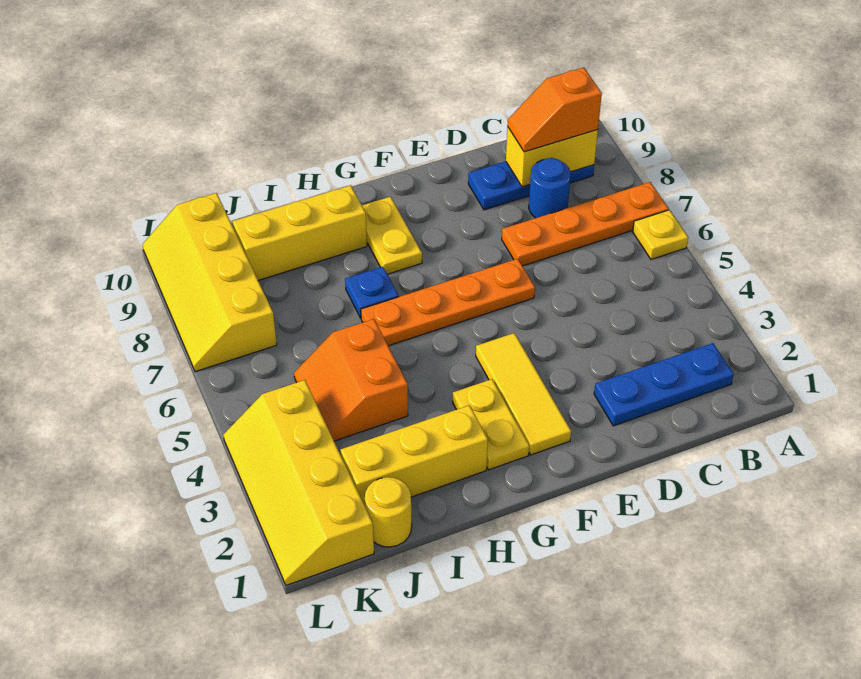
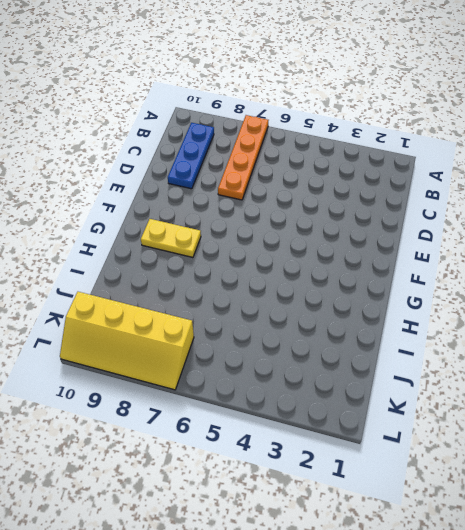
none -> yellow 1x1 plate [633,210,688,259]
none -> blue 1x3 plate [594,343,734,426]
none -> blue 1x1 round brick [529,158,571,218]

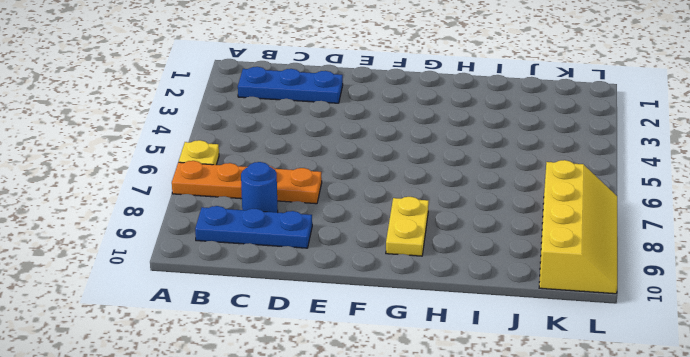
none -> orange 1x4 plate [361,259,535,346]
none -> yellow 1x3 tile [476,333,571,455]
none -> yellow 1x2 plate [453,379,529,470]

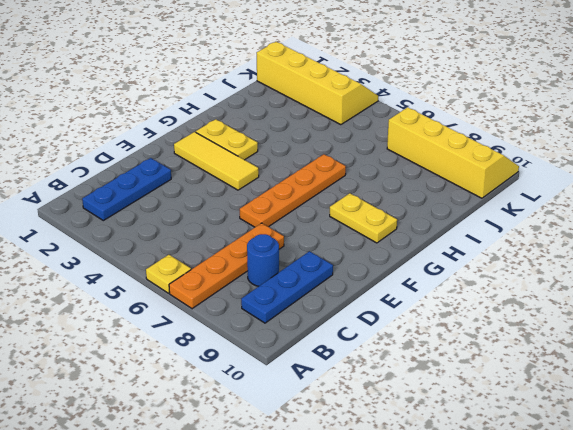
none -> yellow 1x3 brick [340,405,488,506]
none -> blue 1x1 plate [345,267,399,318]
none -> yellow 1x3 brick [232,185,367,280]

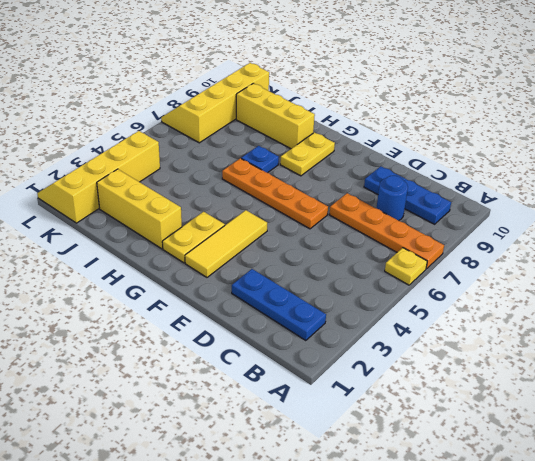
none -> orange 2x2 slope [294,319,408,441]
none -> yellow 1x1 round brick [365,477,412,547]
none -> yellow 1x2 brick [506,127,598,187]

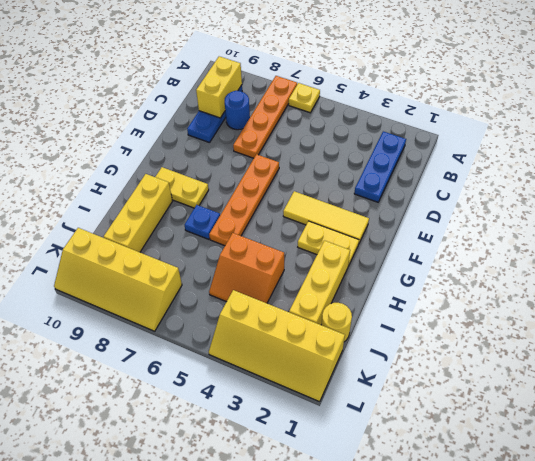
none -> orange 1x2 slope [507,68,602,152]

